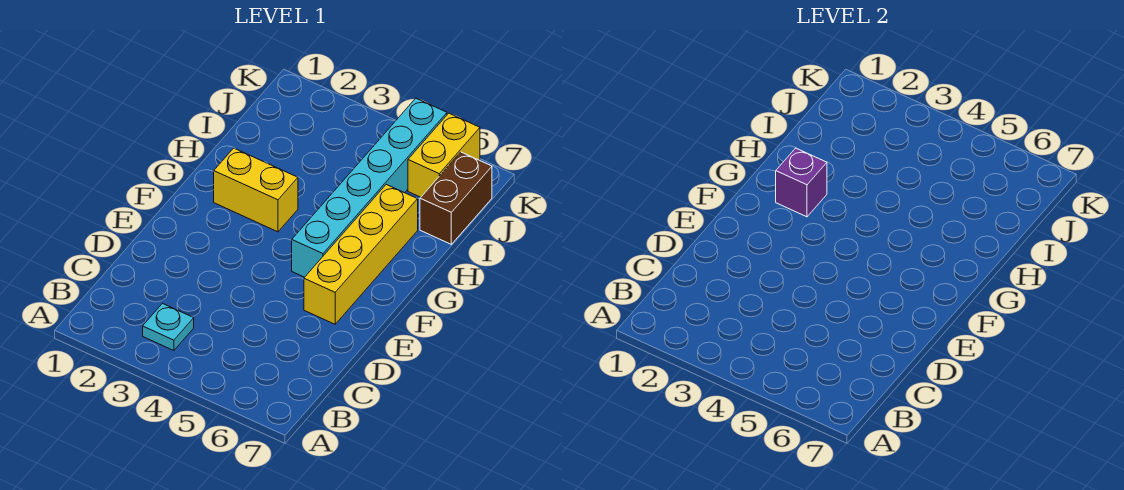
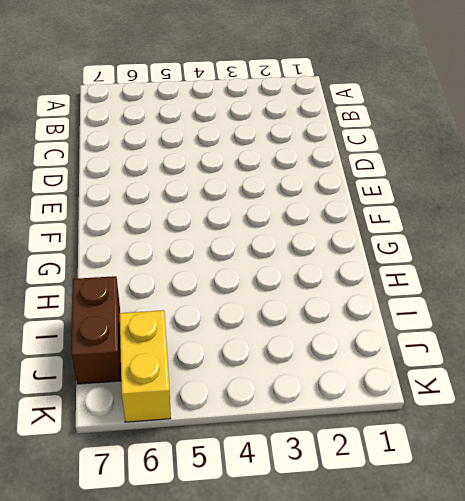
none -> cyan 1x1 plate [143,304,194,351]
none -> yellow 1x4 brick [304,185,418,324]

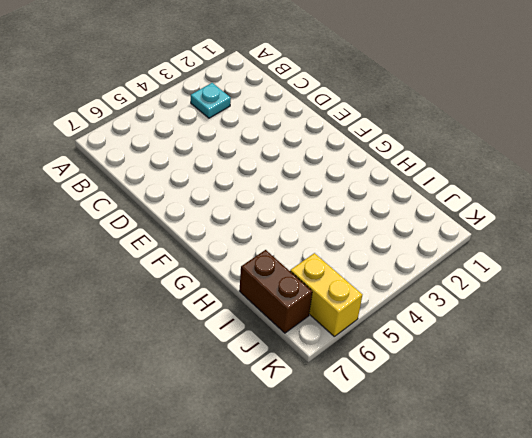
none -> yellow 1x4 brick [304,185,418,324]
none -> cyan 1x6 brick [292,98,447,277]

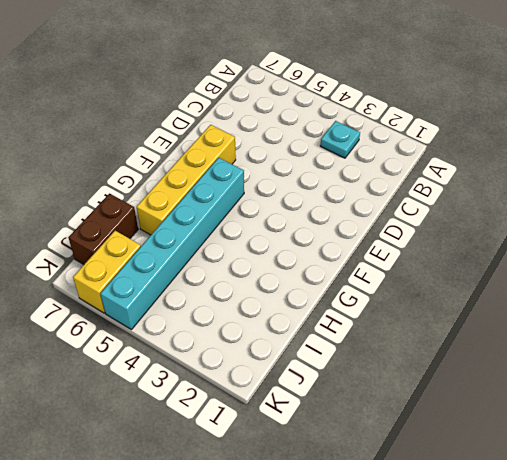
none -> yellow 1x2 brick [214,148,298,232]
none -> purple 1x1 brick [776,148,827,217]

